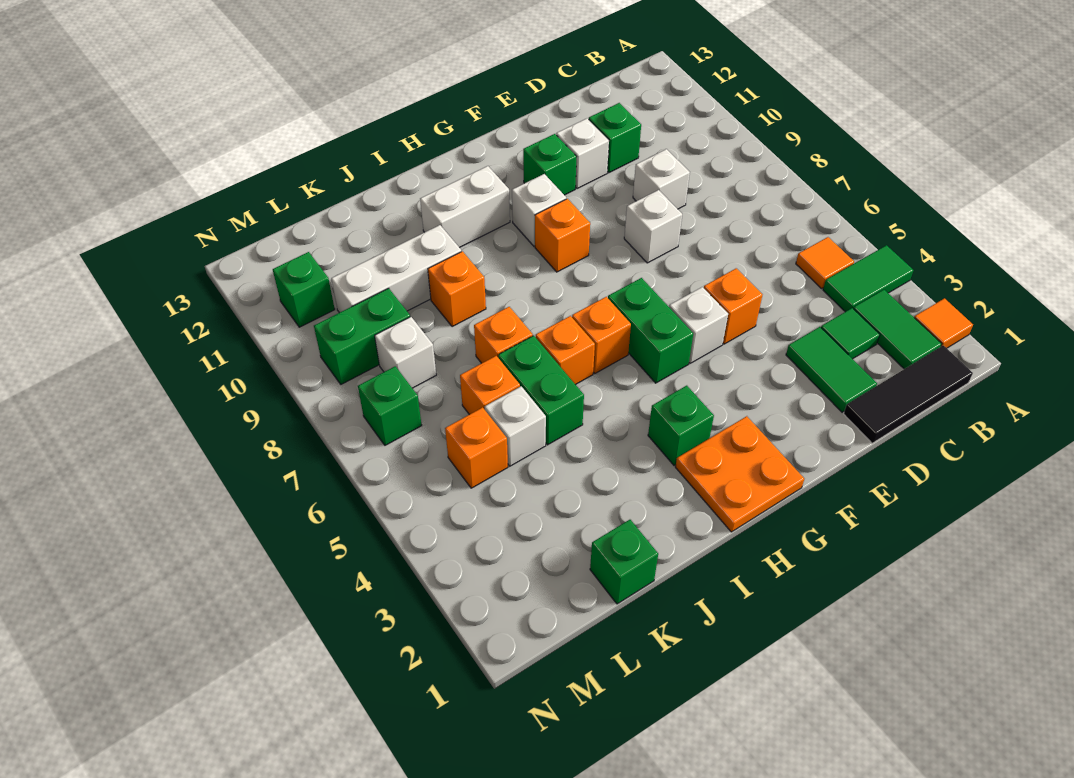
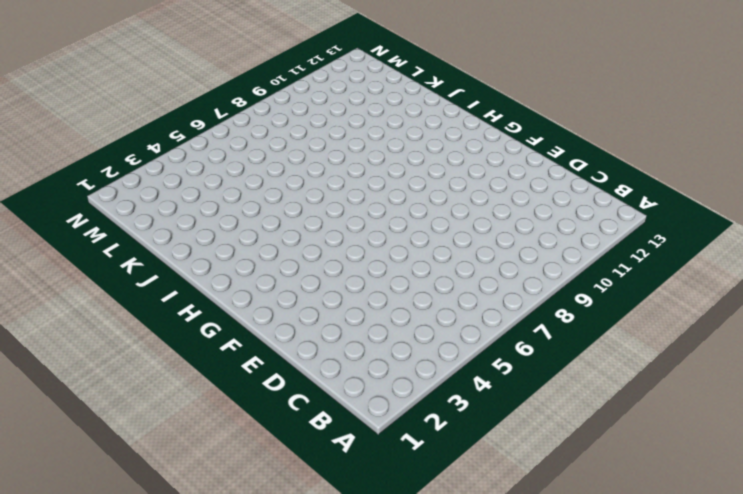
none -> orange 1x1 tile [914,298,973,348]
none -> green 1x2 tile [823,245,914,312]
none -> black 1x3 tile [844,345,973,443]
none -> green 1x2 tile [853,290,942,369]

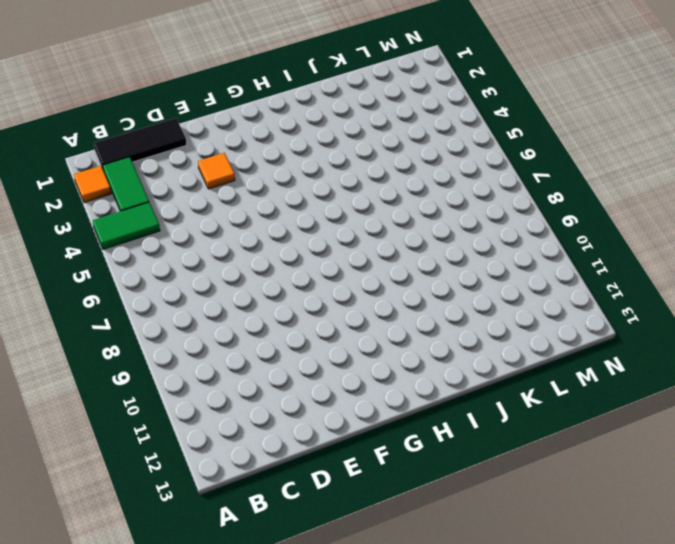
orange 1x1 tile [198,153,235,189] -> orange 1x1 tile moved to [796,237,854,288]
none -> green 1x1 tile [821,308,880,359]
none -> green 1x2 tile [786,327,877,412]
none -> white 1x1 brick [633,149,690,209]
none -> green 1x1 brick [589,103,641,173]

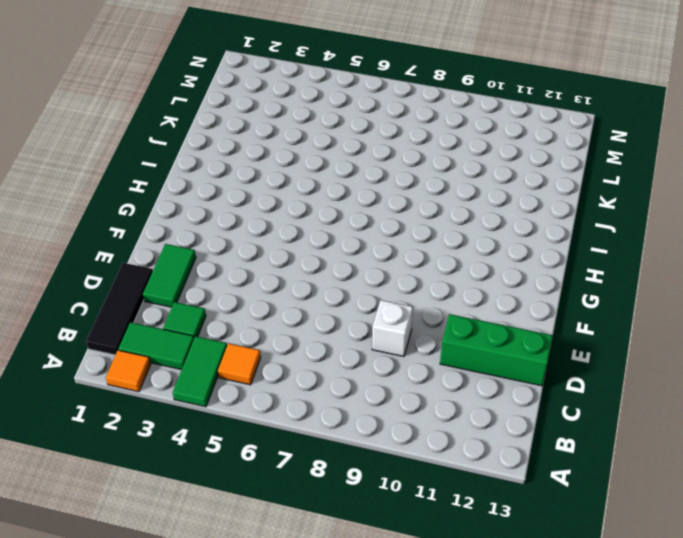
green 1x2 tile [143,244,196,307] -> green 1x2 tile turned to [786,327,877,412]
green 1x3 brick [440,314,553,386] -> green 1x1 brick [589,103,641,173]
none -> orange 1x1 brick [704,268,762,344]
none -> white 1x1 brick [624,190,682,263]
none -> white 1x1 brick [556,118,609,189]
none -> white 1x1 brick [669,287,728,363]

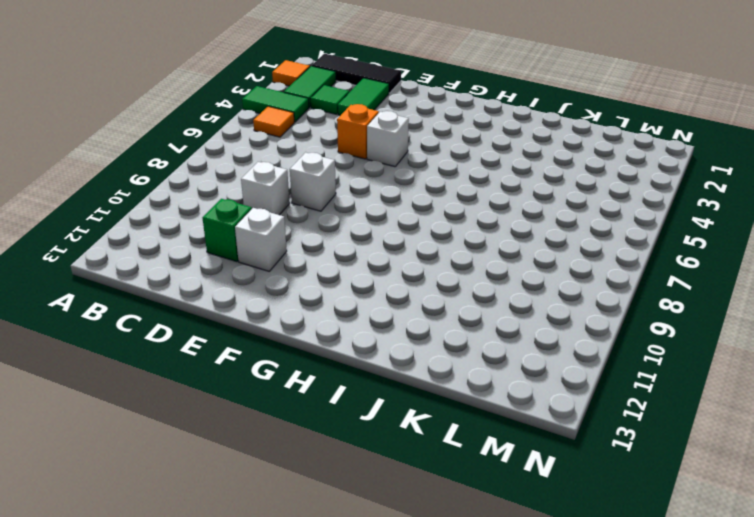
none -> green 1x1 brick [523,134,577,195]
none -> orange 2x2 plate [675,416,804,532]
none -> green 1x2 brick [608,278,693,383]
none -> orange 1x1 brick [535,199,590,272]

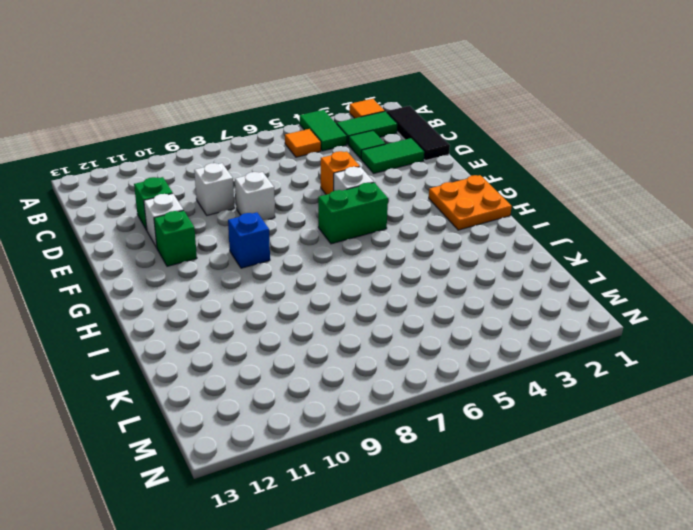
blue 1x1 brick [228,212,270,268] -> orange 1x1 brick [535,199,590,272]
none -> white 1x1 brick [512,174,566,246]
none -> green 1x1 brick [648,386,714,465]
none -> orange 1x1 brick [572,297,631,373]
none -> white 1x2 brick [420,166,510,248]

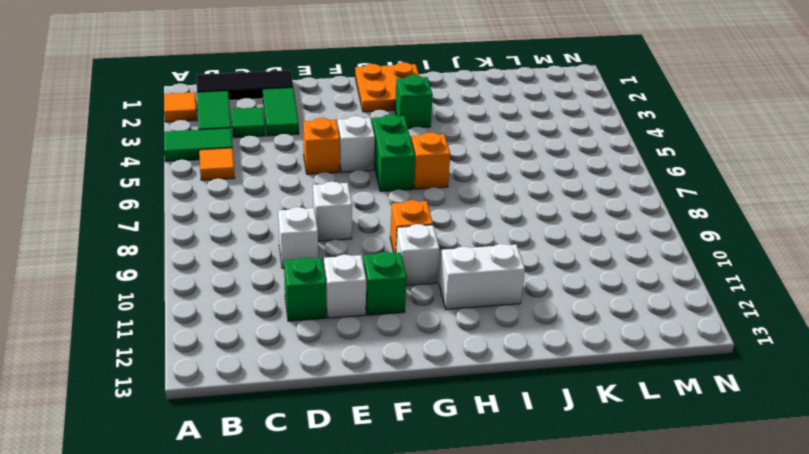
none -> orange 1x1 brick [536,316,595,385]
none -> green 1x2 brick [498,336,584,445]
none -> orange 1x1 brick [474,307,533,363]
none -> orange 1x1 brick [428,251,486,327]

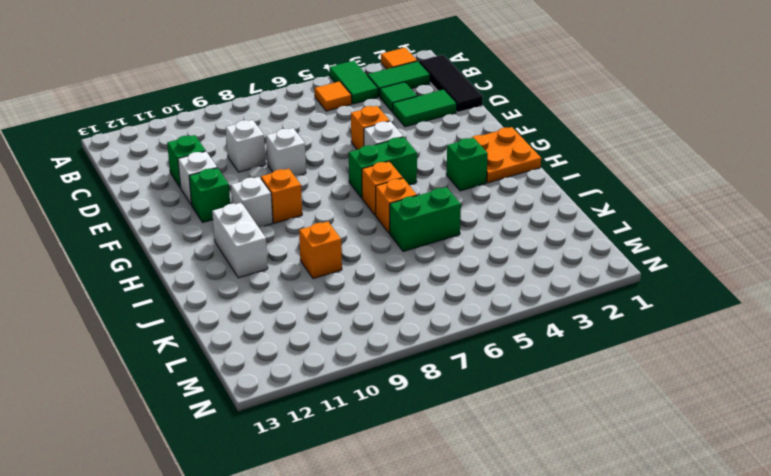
none -> orange 1x1 brick [474,307,533,363]
none -> white 1x3 brick [331,225,461,313]
none -> green 1x1 brick [590,520,658,604]
none -> white 1x1 brick [485,386,546,466]

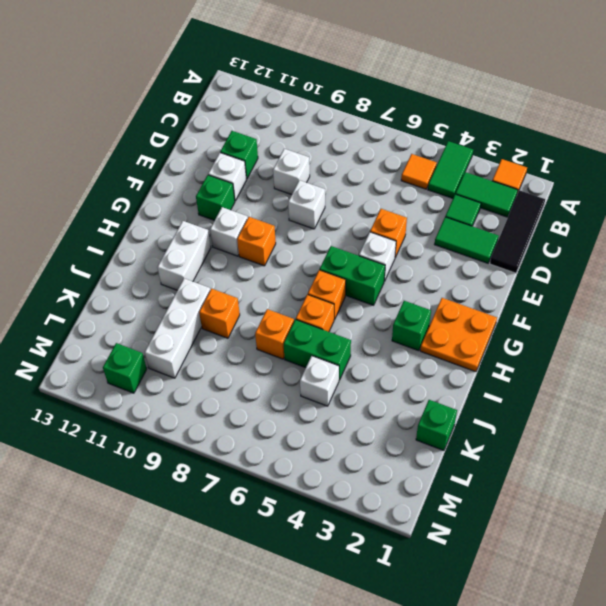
none -> orange 1x1 brick [460,356,520,415]
none -> orange 1x1 brick [445,407,508,488]
none -> white 1x1 brick [375,317,436,388]
none -> green 1x2 brick [314,288,410,384]

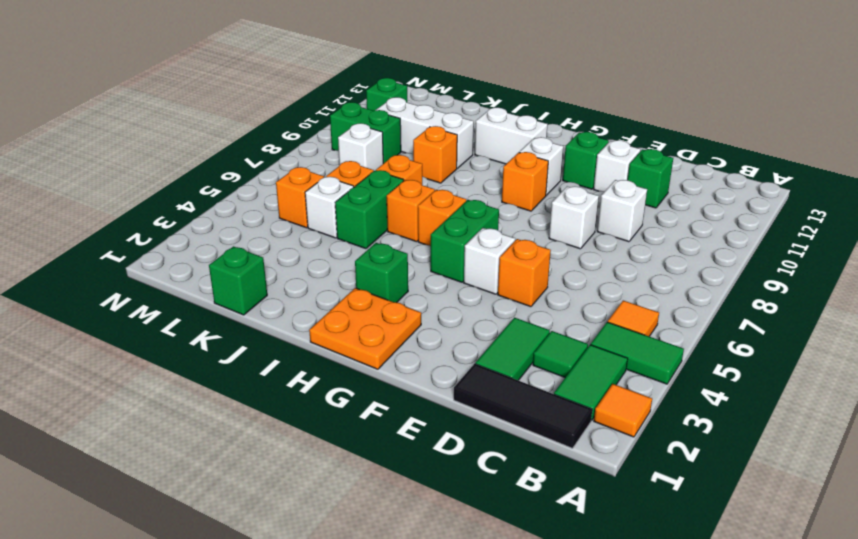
none -> green 1x1 brick [358,366,422,445]

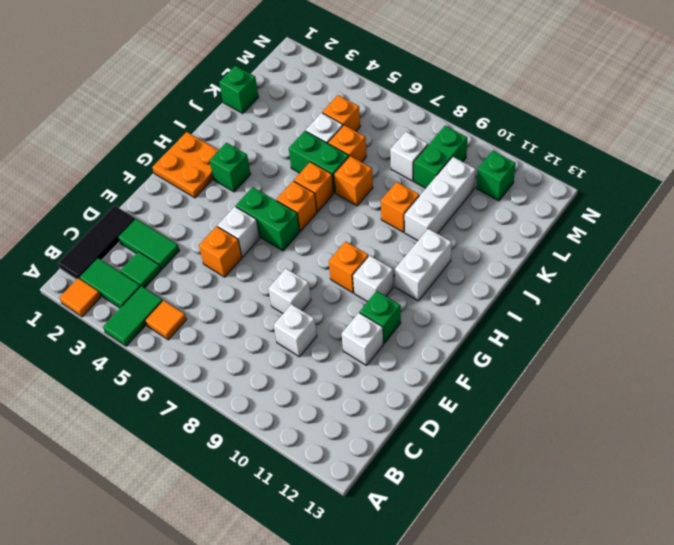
none -> green 1x1 brick [589,103,641,173]
none -> green 1x1 brick [358,366,422,445]

